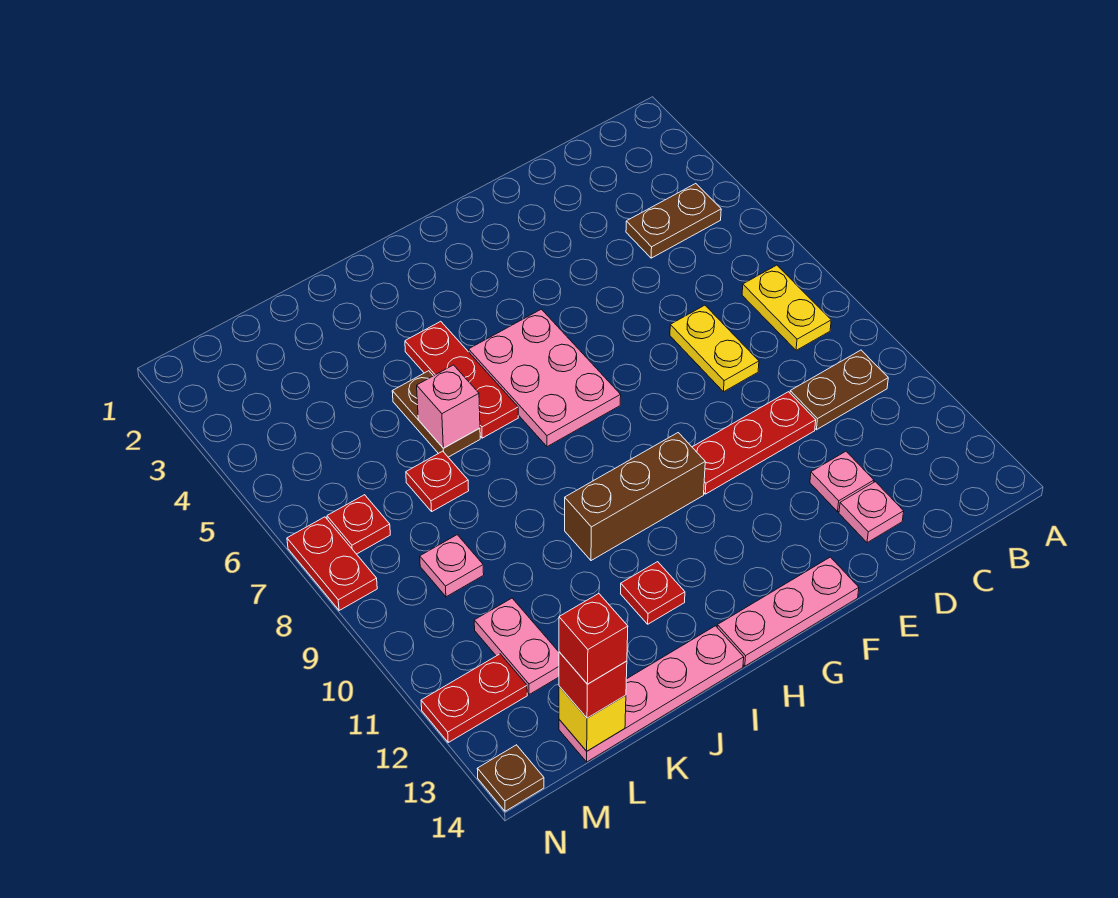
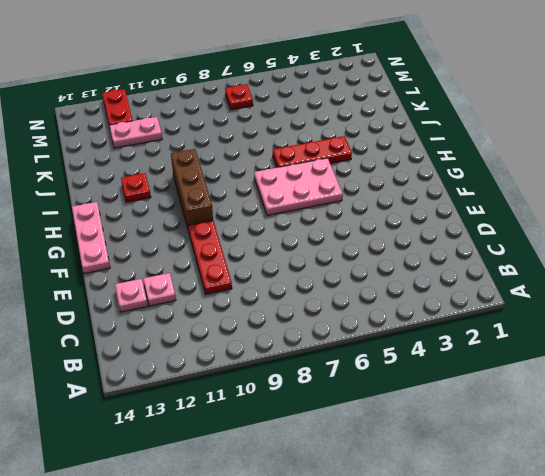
none -> brown 1x2 plate [626,184,721,258]
none -> yellow 1x2 plate [742,265,831,350]
none -> brown 1x2 plate [790,350,888,430]

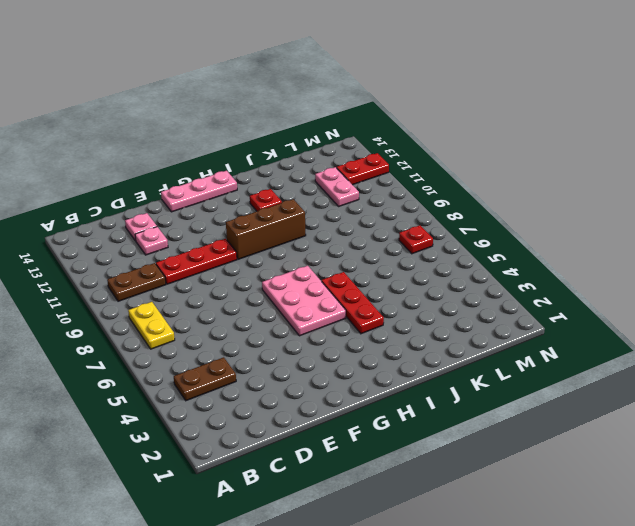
none -> yellow 1x2 plate [670,305,759,392]
none -> pink 1x4 plate [559,626,744,762]
none -> brown 1x2 plate [392,371,480,457]

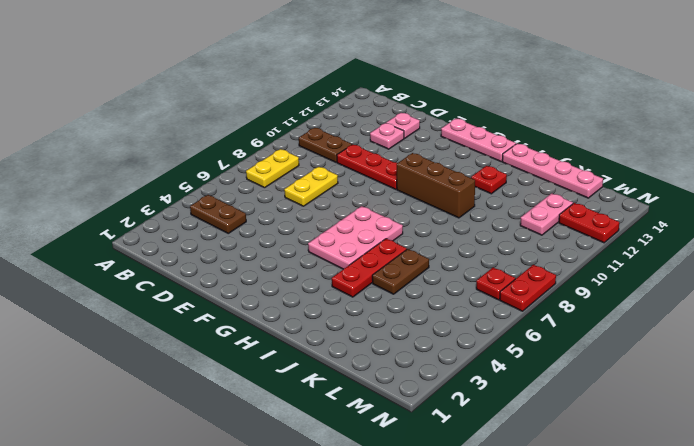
none -> red 1x1 plate [406,451,469,511]
none -> pink 1x1 plate [420,535,484,597]
none -> brown 1x1 plate [477,745,544,811]

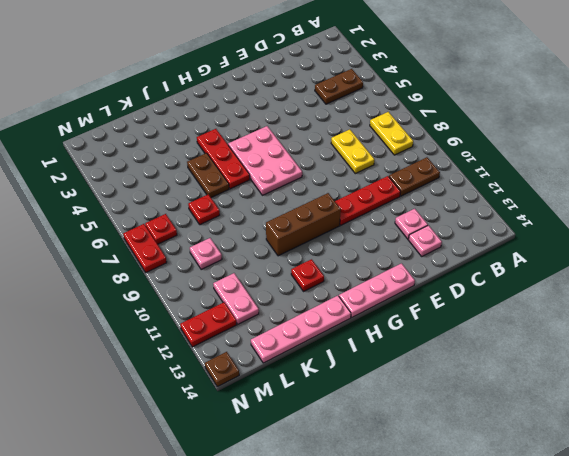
none -> pink 1x1 brick [417,365,480,448]
none -> yellow 1x1 brick [559,686,626,751]
none -> red 1x1 brick [559,652,627,718]

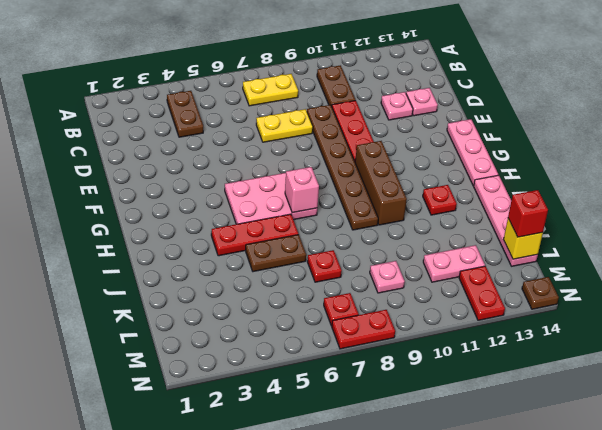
brown 1x6 plate [307,105,378,230] -> none
pink 1x1 brick [285,167,319,213] -> pink 1x1 brick moved to [417,365,480,448]
none -> red 1x1 brick [559,594,628,684]

